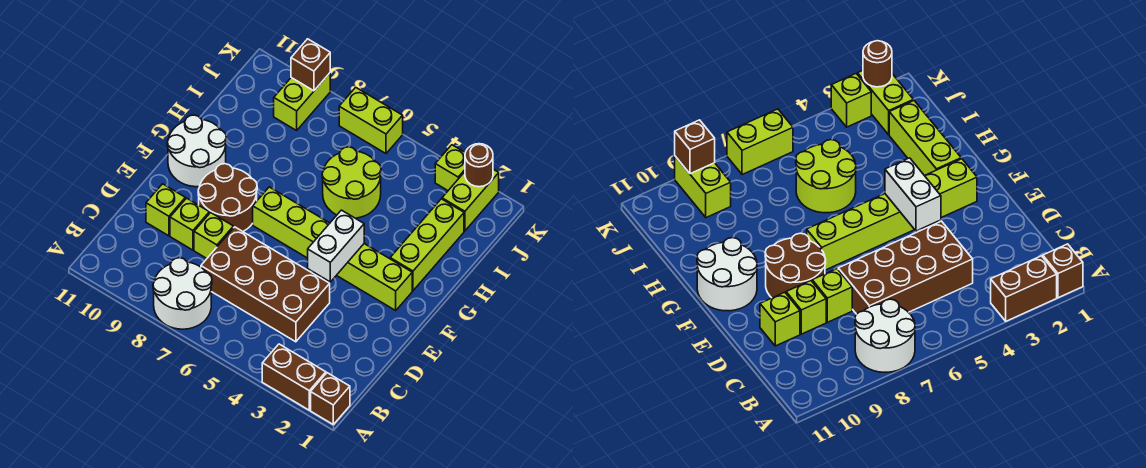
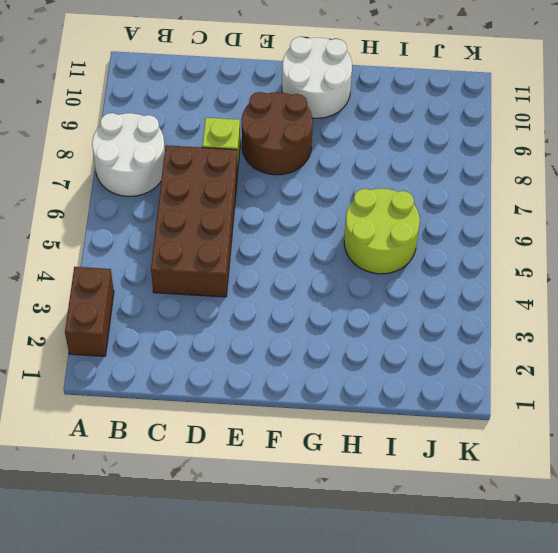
none -> brown 1x1 brick [311,373,350,424]
none -> lime 1x1 brick [170,198,209,250]
none -> lime 1x1 brick [146,184,185,236]

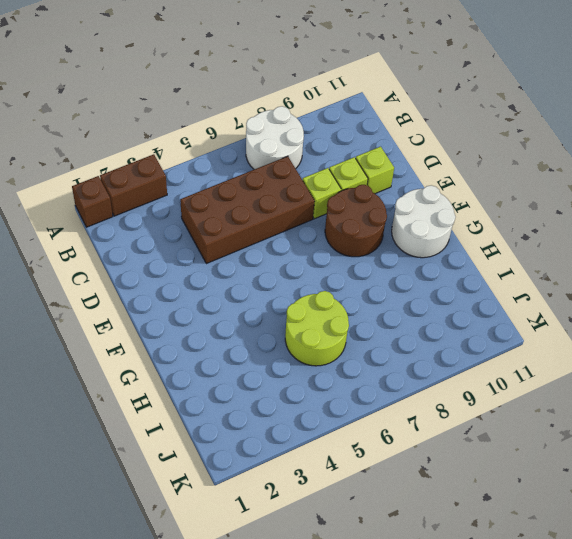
none -> lime 1x6 brick [253,187,412,310]
none -> lime 1x3 brick [390,199,464,291]
none -> lime 1x2 brick [442,169,499,231]

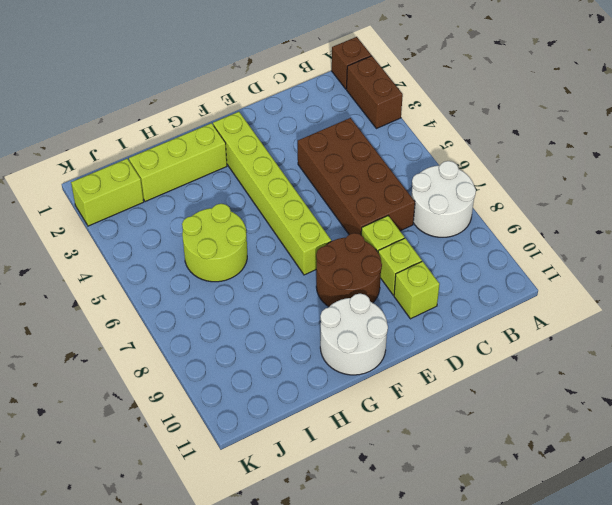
none -> lime 1x2 brick [274,73,330,130]
none -> lime 1x1 brick [435,145,465,190]
none -> lime 1x2 brick [339,87,403,153]

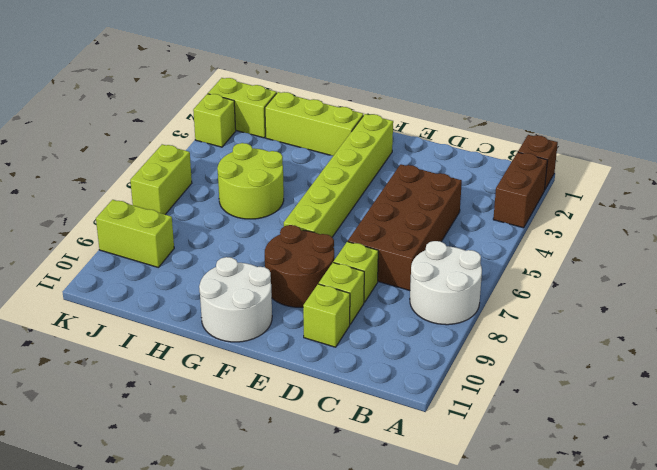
none -> white 1x2 brick [308,210,364,282]
none -> brown 1x1 round brick [465,144,493,187]
none -> brown 1x1 brick [291,39,330,91]

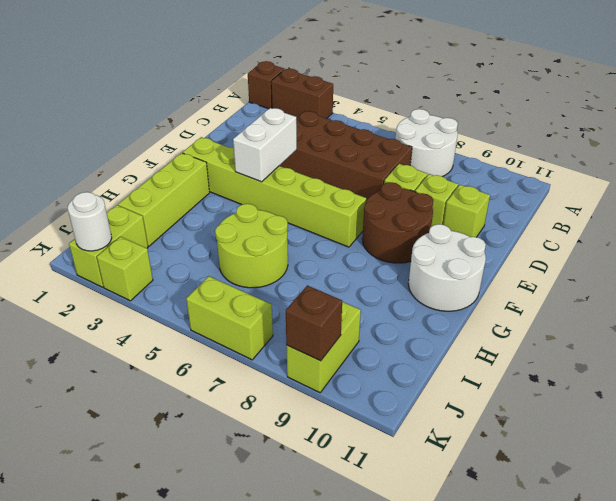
white 1x1 round brick [68,192,112,251] -> brown 1x1 round brick [465,144,493,187]

